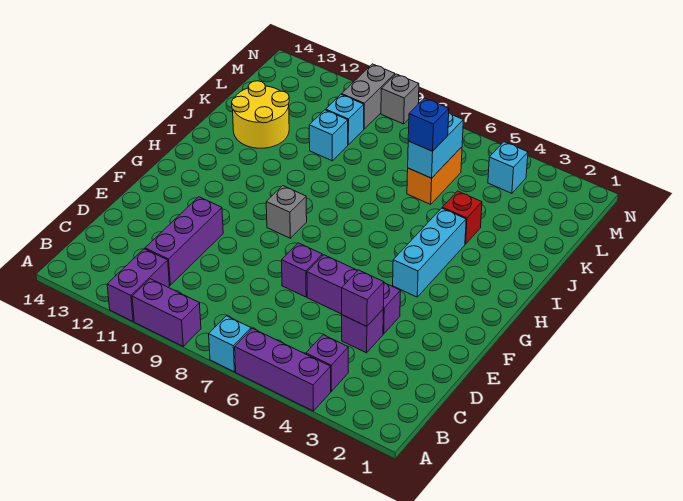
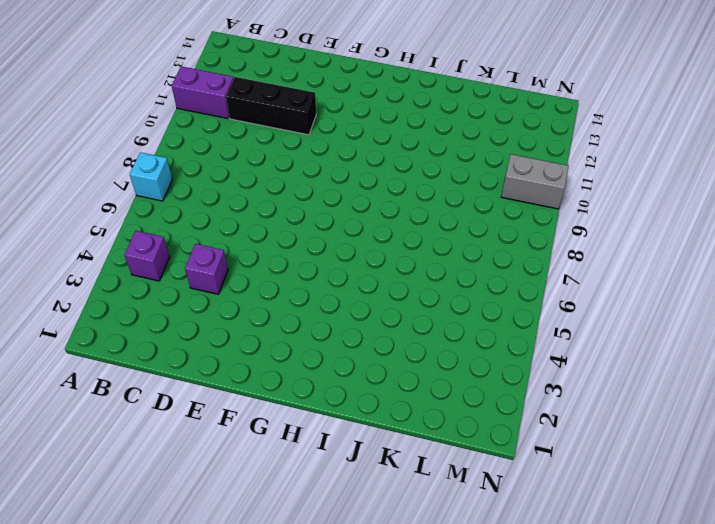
black 1x3 brick [226,77,316,135] -> purple 1x3 brick [145,197,223,285]
none -> purple 1x3 brick [235,328,331,411]
none -> purple 1x2 brick [132,279,201,346]
none -> purple 1x3 brick [307,255,400,334]

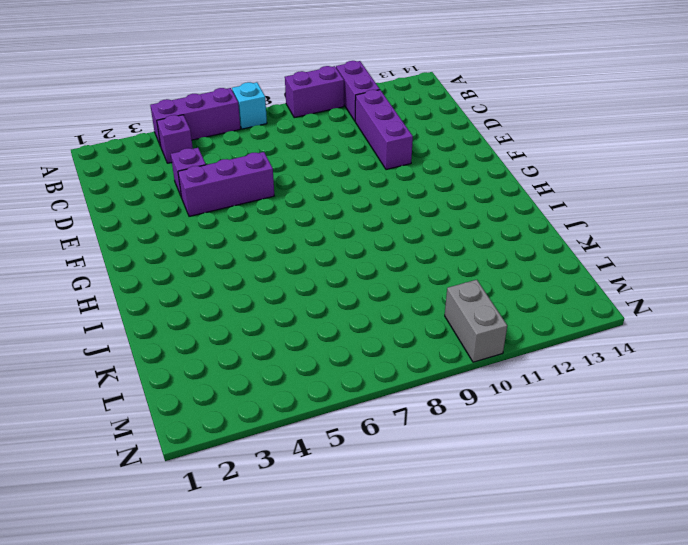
none -> purple 1x1 brick [282,243,322,297]
none -> cyan 1x3 brick [393,208,466,297]
none -> grey 1x1 brick [266,186,307,238]

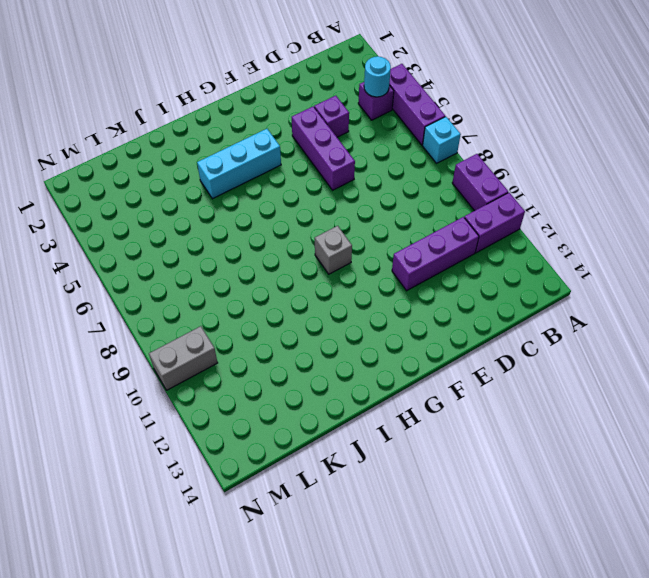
cyan 1x1 round brick [364,56,391,97] -> none
none -> purple 1x1 brick [282,243,322,297]
none -> red 1x1 brick [442,191,482,244]
none -> yellow 2x2 round brick [232,81,289,148]

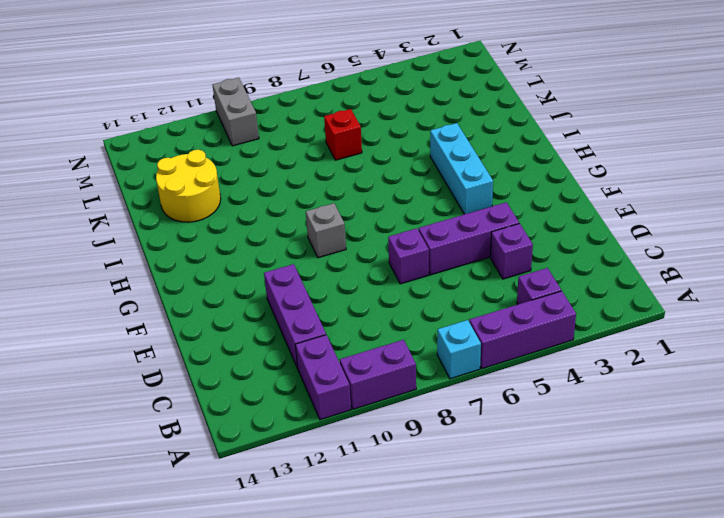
red 1x1 brick [324,109,362,160] -> red 1x1 brick moved to [442,191,482,244]
none -> orange 1x2 brick [407,147,462,204]
none -> cyan 1x1 brick [309,110,348,161]
none -> cyan 1x1 brick [326,94,364,145]

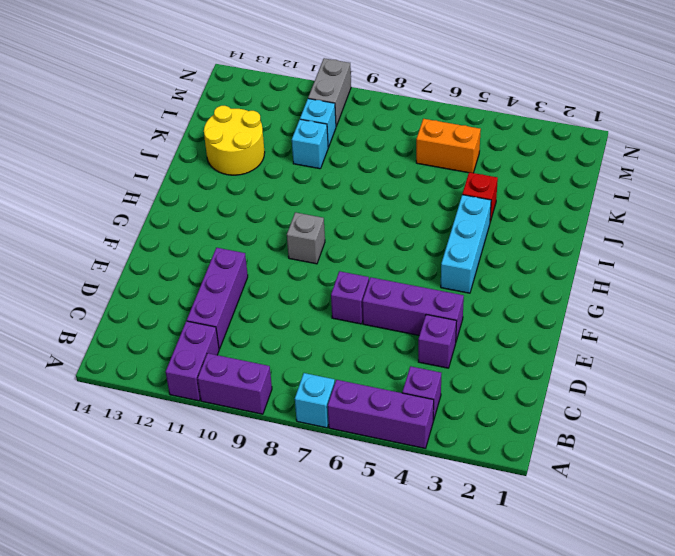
orange 1x2 brick [416,119,481,173] -> orange 1x2 brick turned to [407,147,462,204]
none -> cyan 1x1 brick [488,142,528,193]
none -> grey 1x1 brick [381,74,419,124]
none -> purple 1x1 brick [342,270,384,326]

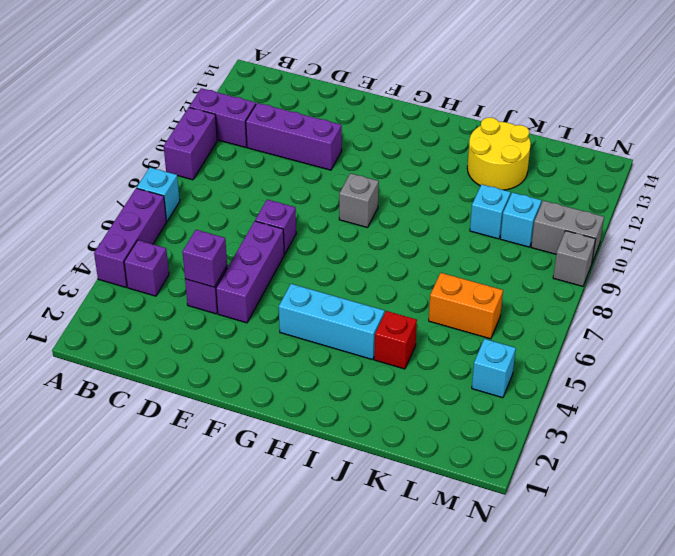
none -> cyan 1x2 brick [408,113,463,178]
none -> blue 1x1 brick [408,98,449,151]

